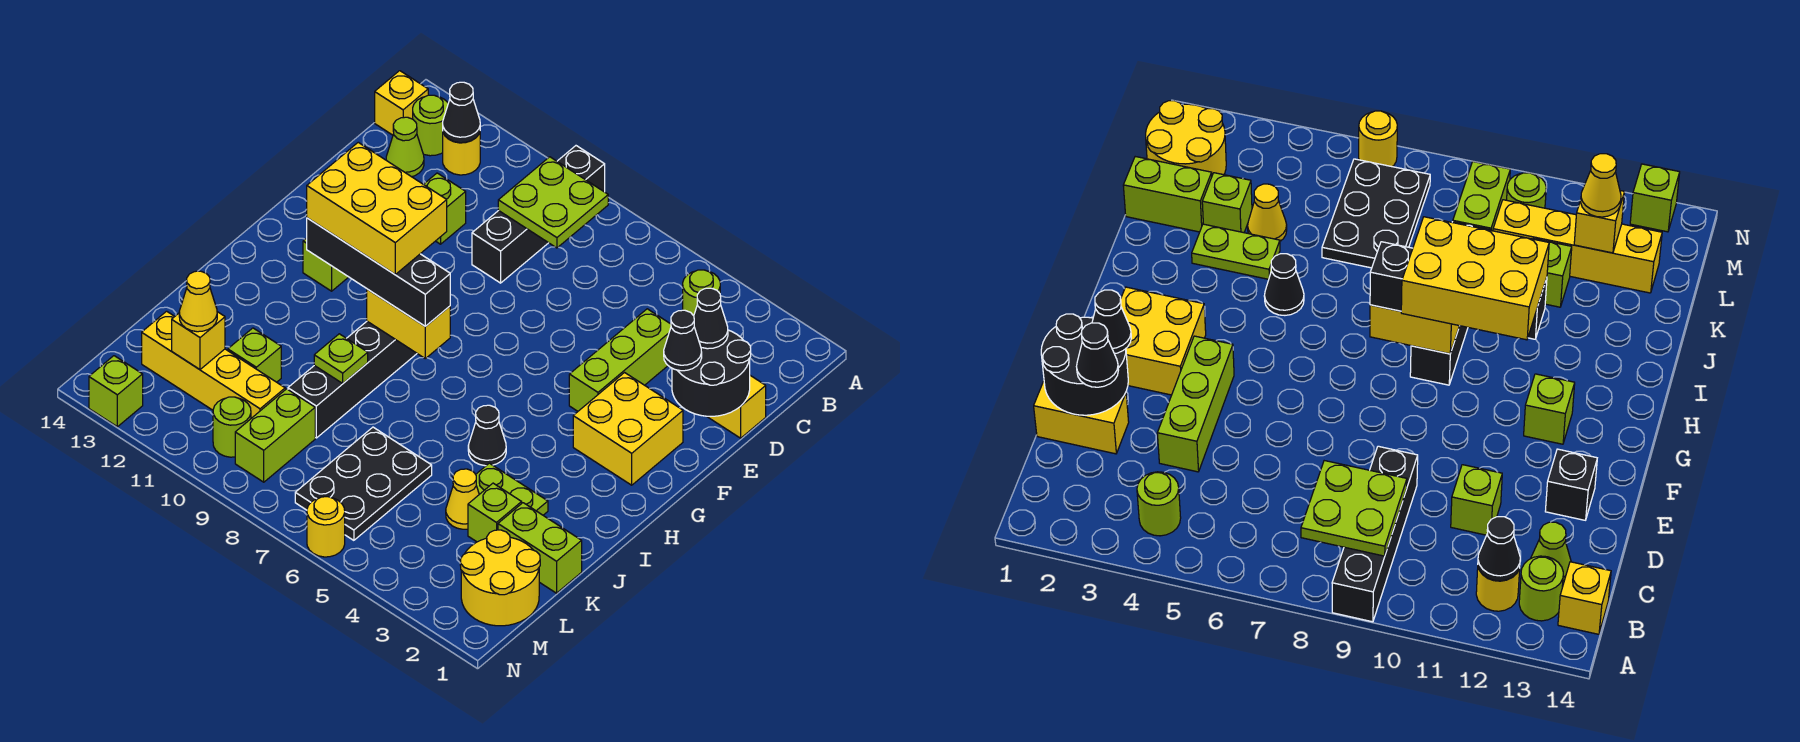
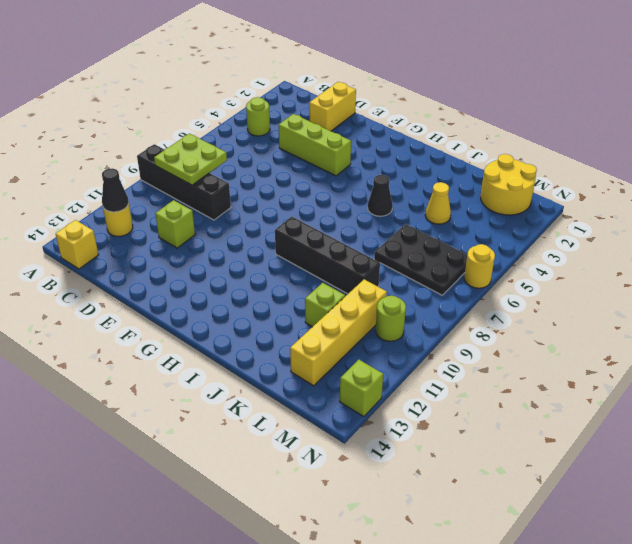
none -> lime 1x1 round brick [413,95,448,156]
none -> lime 1x1 cone [386,117,424,177]
none -> black 1x1 brick [1545,449,1597,520]
none -> yellow 2x2 brick [573,373,683,485]

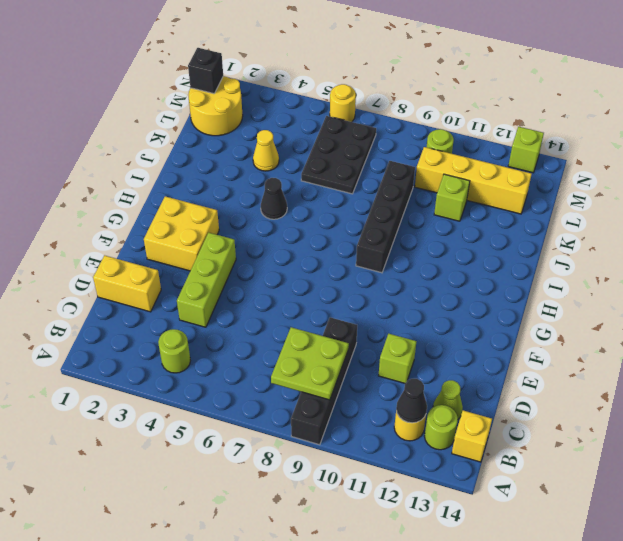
black 1x1 brick [188,48,223,94] -> black 1x1 brick moved to [1545,449,1597,520]
none -> lime 1x1 brick [303,238,348,291]
none -> lime 1x2 plate [476,463,548,515]
none -> lime 1x2 brick [498,503,582,593]
none -> lime 1x1 brick [468,483,522,542]

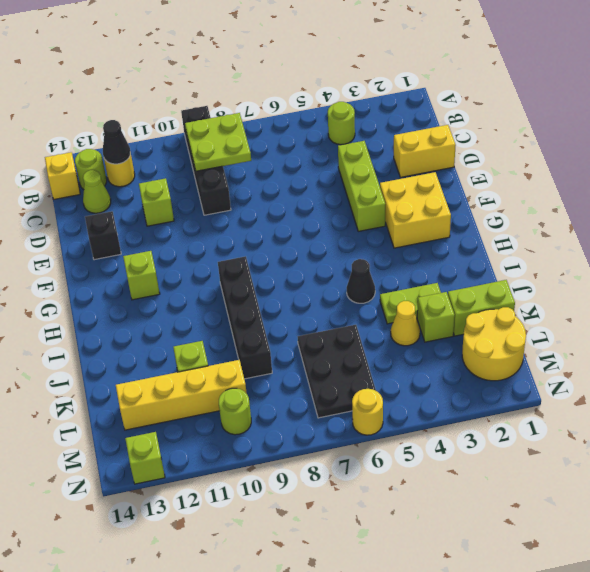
none -> lime 1x2 brick [235,389,315,482]
none -> black 2x2 round brick [672,330,751,416]
none -> yellow 1x2 brick [367,289,450,358]
none -> lime 1x1 plate [314,334,368,383]

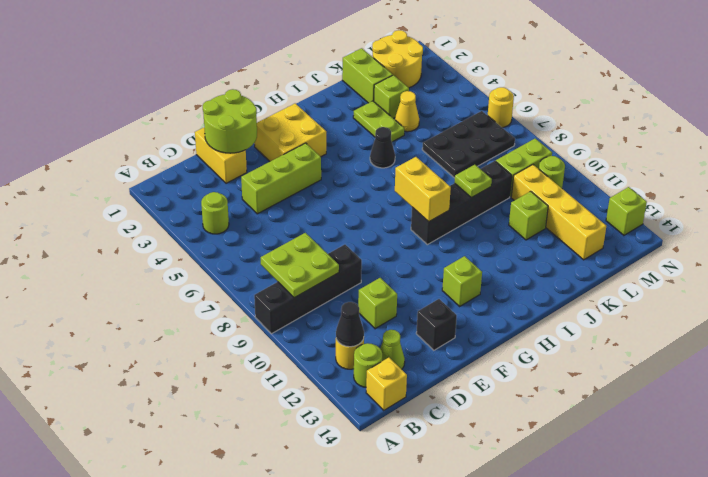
lime 2x2 round brick [203,89,257,153] -> black 2x2 round brick [672,330,751,416]
none -> yellow 1x1 brick [172,312,225,370]
none -> black 1x1 cone [694,288,728,349]
none -> black 1x1 cone [664,310,702,371]
none -> black 1x4 brick [307,218,450,326]

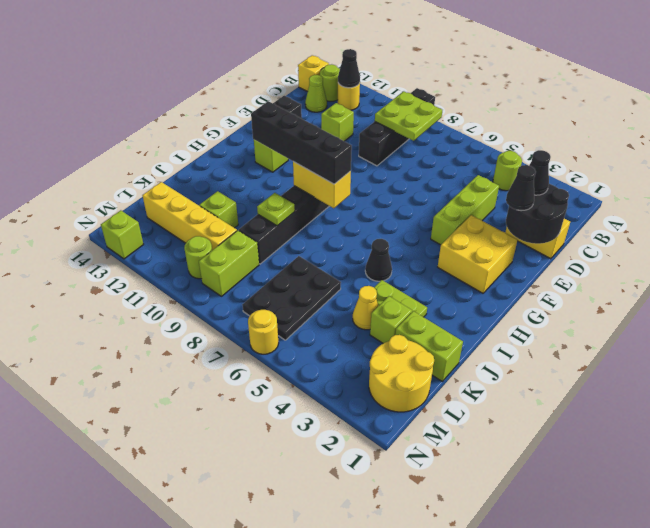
none -> yellow 1x1 brick [172,312,225,370]
none -> yellow 1x1 cone [179,271,217,332]
none -> yellow 2x3 brick [307,142,447,274]

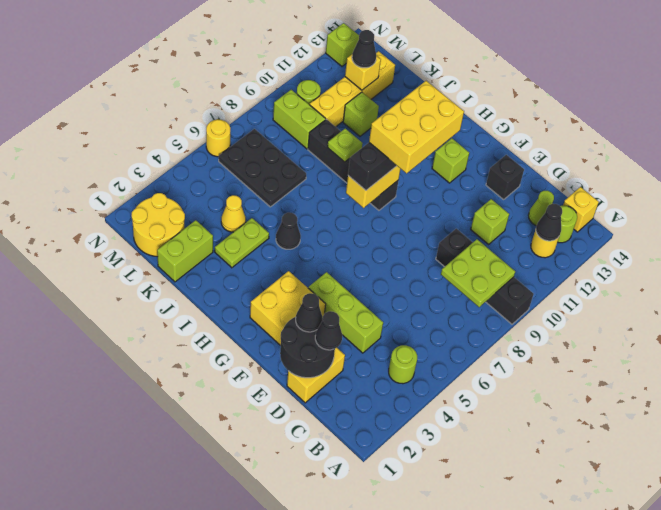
black 1x1 cone [352,30,376,68] -> yellow 1x1 cone [179,271,217,332]
none -> lime 1x1 brick [468,483,522,542]

